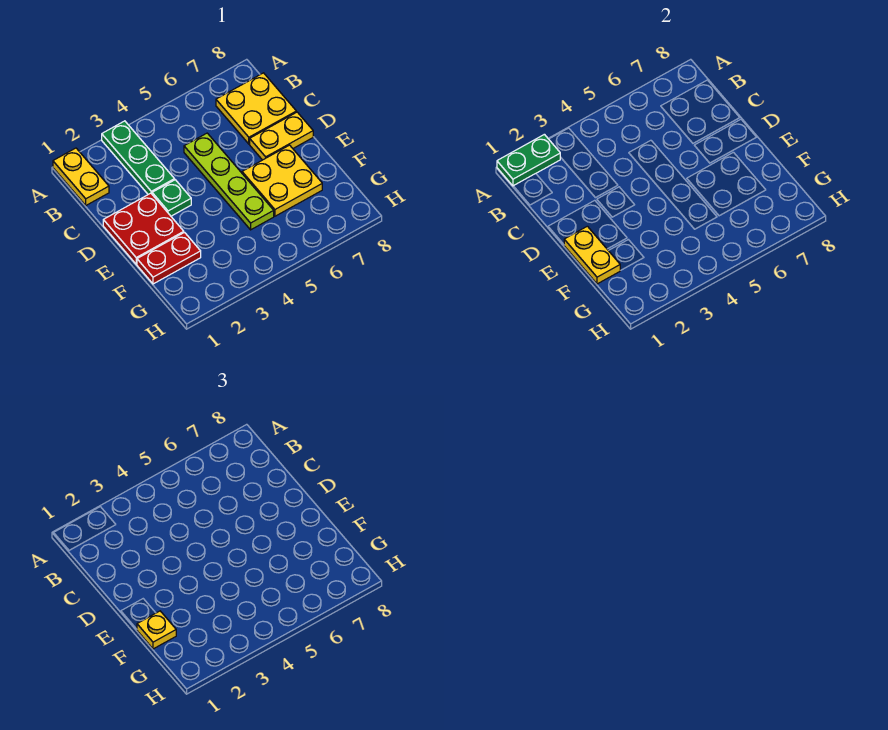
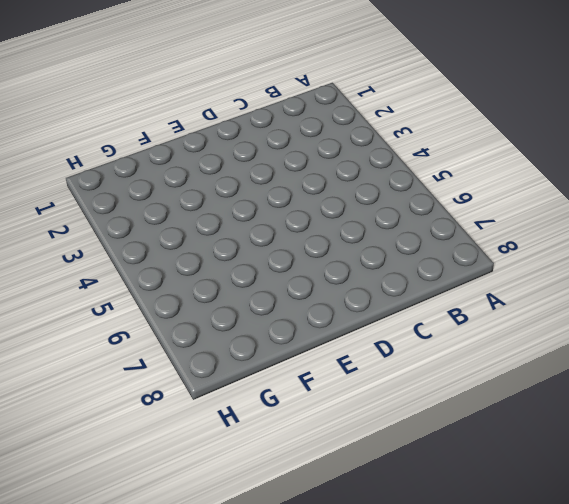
none -> yellow 1x2 plate [53,148,109,205]
none -> green 1x3 plate [102,121,175,194]
none -> yellow 2x2 plate [216,73,296,144]

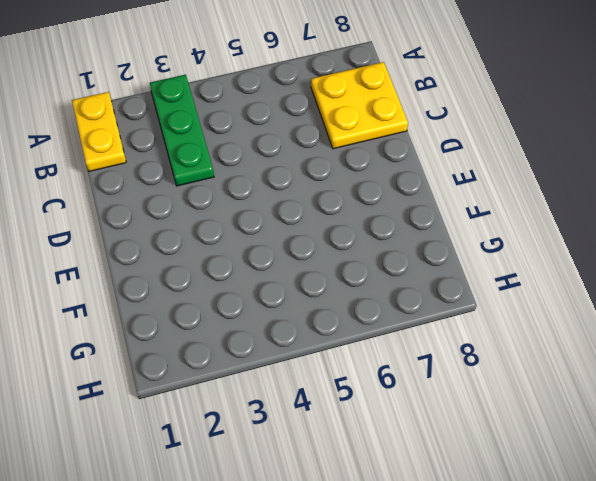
none -> lime 1x4 plate [184,133,274,230]
none -> red 2x2 plate [103,193,184,264]
none -> green 1x1 plate [152,180,191,216]

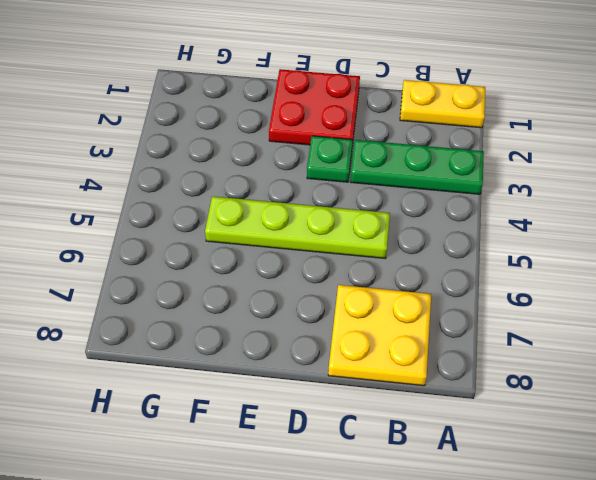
none -> yellow 1x2 plate [250,112,313,160]
none -> yellow 2x2 plate [242,145,322,216]
none -> red 1x2 plate [137,233,201,284]

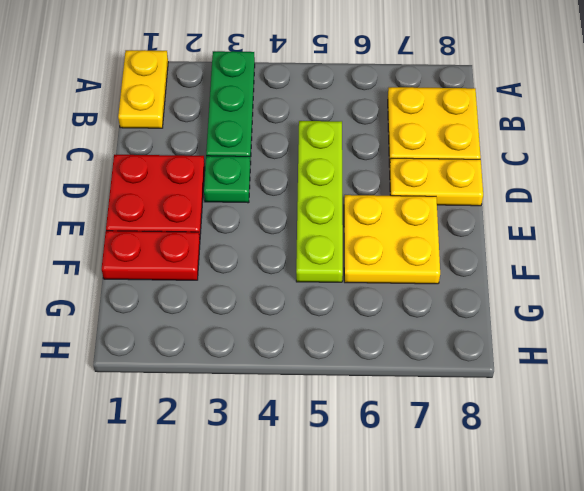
none -> green 1x2 plate [497,134,560,186]
none -> yellow 1x2 plate [564,226,620,284]
none -> yellow 1x1 plate [137,611,176,649]

